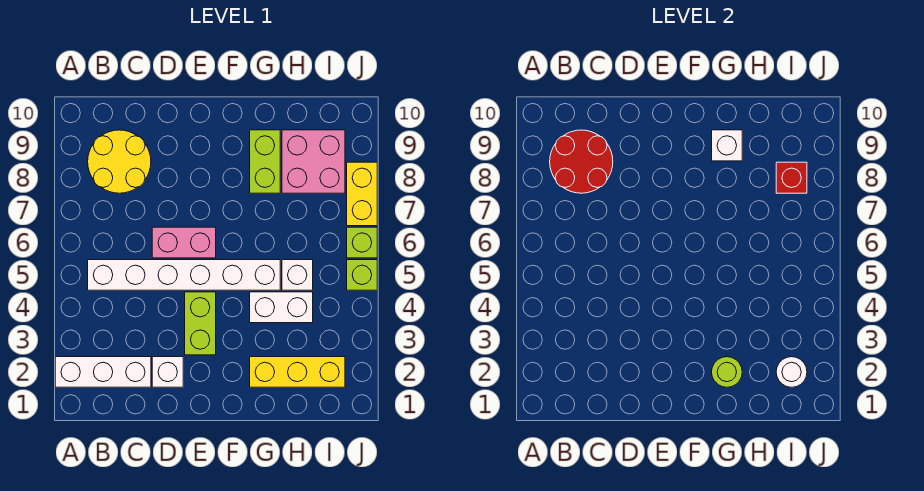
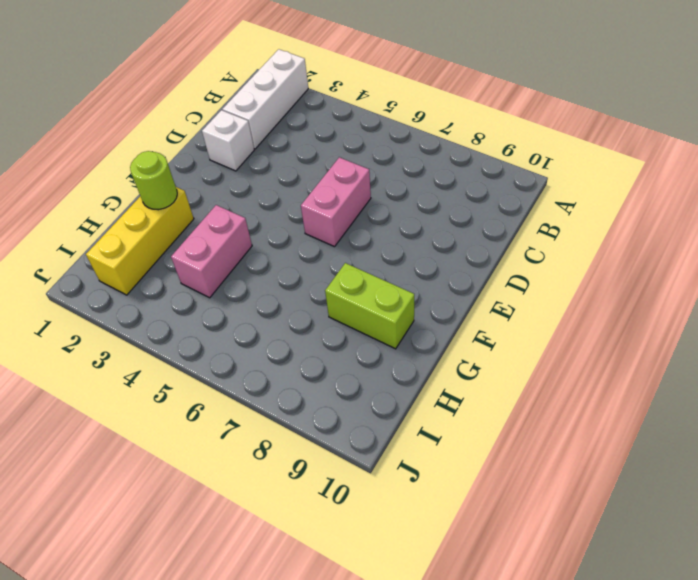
pink 1x2 brick [171,205,252,298] -> white 1x2 brick [250,292,313,323]
none -> white 1x6 brick [88,260,280,290]
none -> yellow 2x2 round brick [88,130,151,193]
none -> lime 1x2 brick [185,292,216,355]

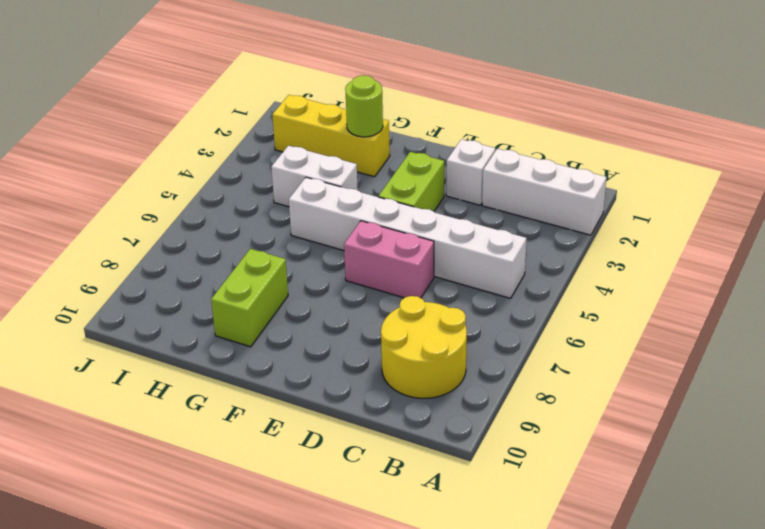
none -> white 1x1 brick [282,260,313,290]
none -> pink 2x2 brick [282,130,345,193]
none -> lime 1x1 brick [347,260,377,290]

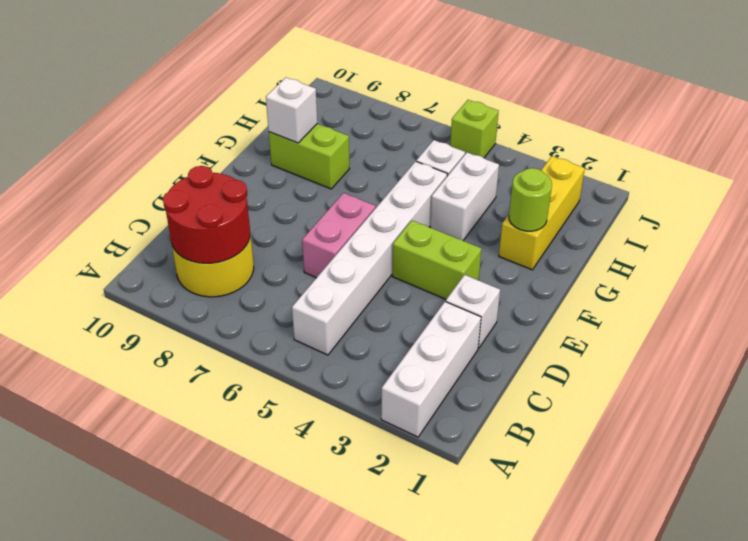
none -> pink 2x2 brick [282,130,345,193]
none -> lime 1x1 brick [347,227,377,258]
none -> yellow 1x2 brick [347,162,377,226]

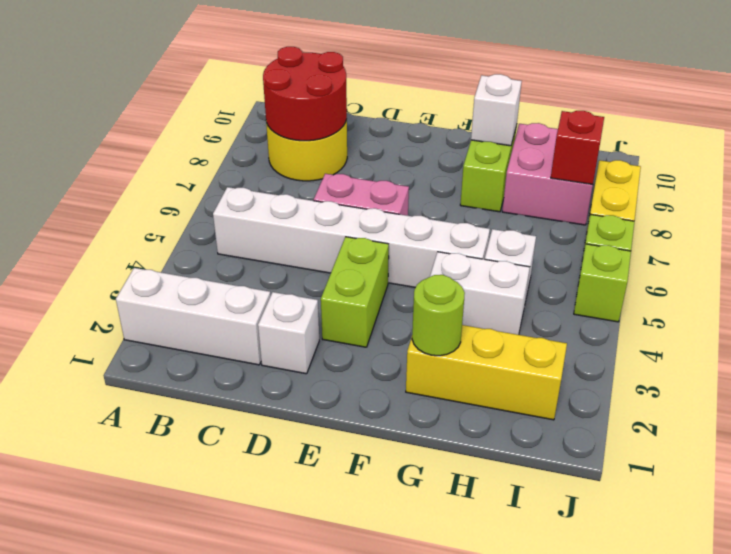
none -> white 1x1 round brick [776,357,807,387]

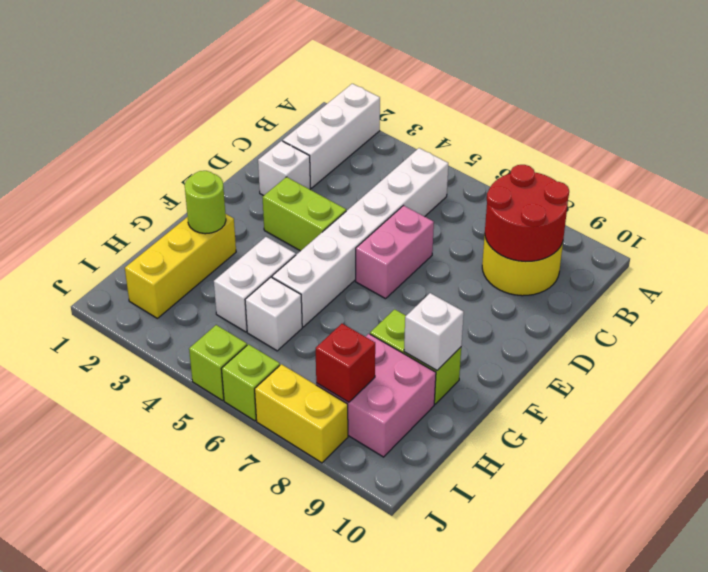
none -> white 1x1 round brick [776,357,807,387]

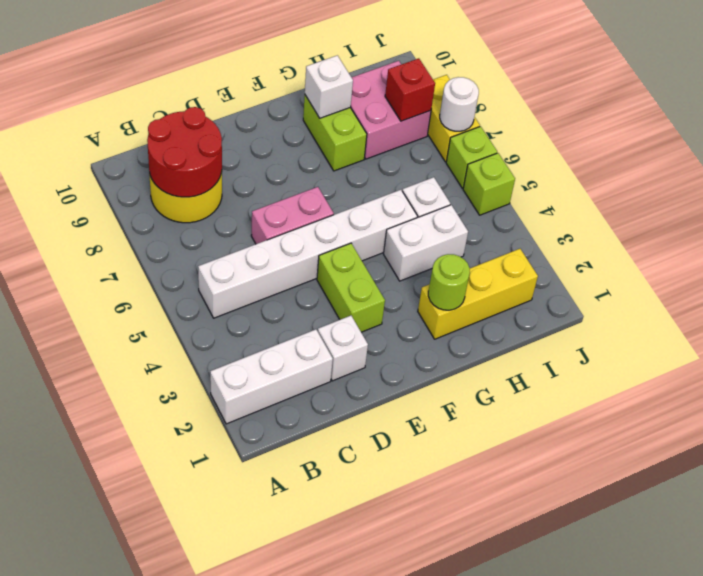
white 1x1 round brick [440,77,479,131] -> white 1x1 round brick moved to [776,357,807,387]

